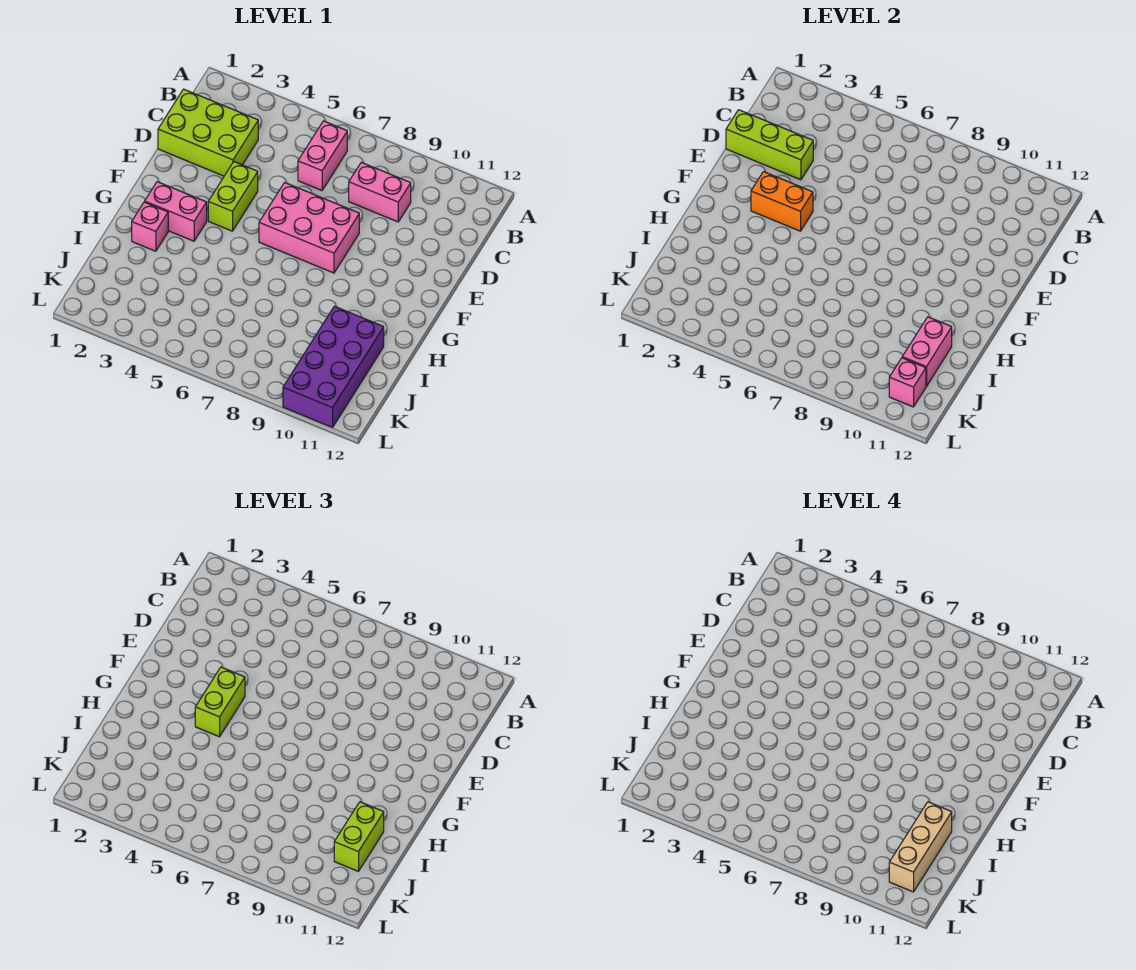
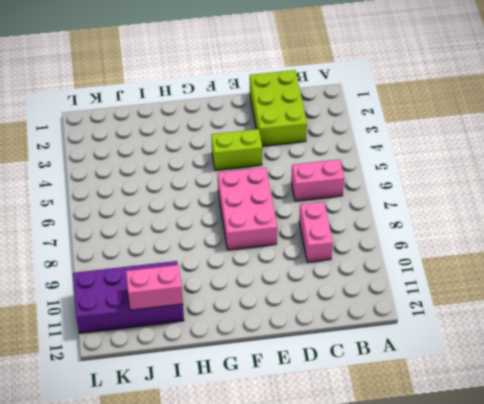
none -> pink 1x2 brick [145,182,207,241]
none -> pink 1x1 brick [132,202,168,251]
none -> lime 1x3 brick [726,110,813,180]

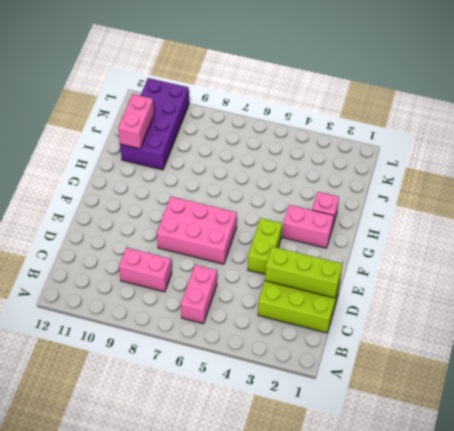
none -> orange 1x2 brick [751,172,813,231]
none -> pink 1x1 brick [889,358,926,407]
none -> lime 1x2 brick [195,667,245,737]

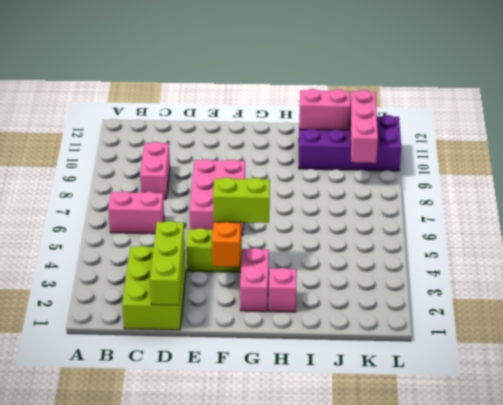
pink 1x3 brick [350,90,378,163] -> pink 1x1 brick [889,358,926,407]
none -> lime 1x2 brick [334,802,384,871]
none -> tan 1x3 brick [889,802,952,892]

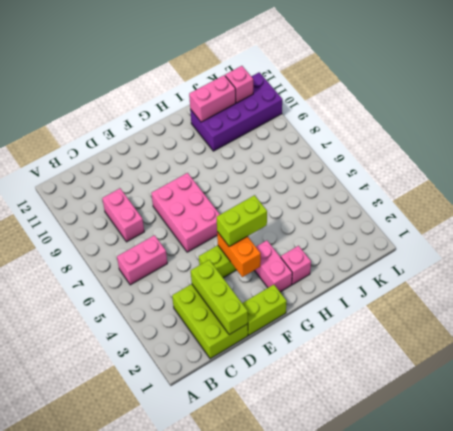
lime 1x2 brick [242,285,287,335] -> lime 1x2 brick moved to [334,802,384,871]
none -> tan 1x3 brick [889,802,952,892]

